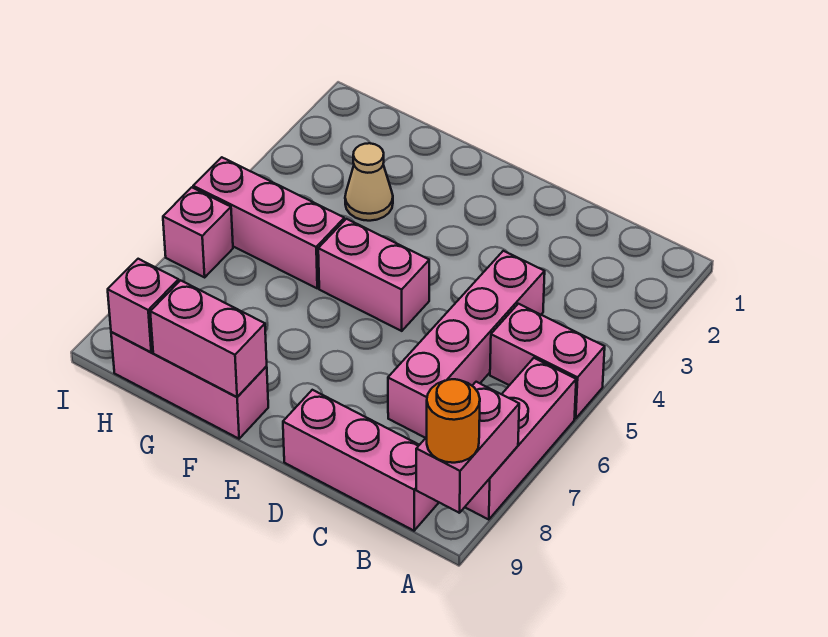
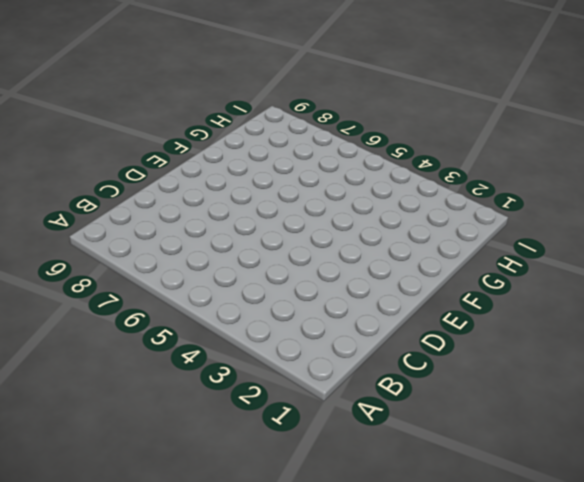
none -> pink 1x2 brick [490,304,605,418]
none -> pink 1x3 brick [465,358,576,520]
none -> pink 1x3 brick [283,390,439,531]

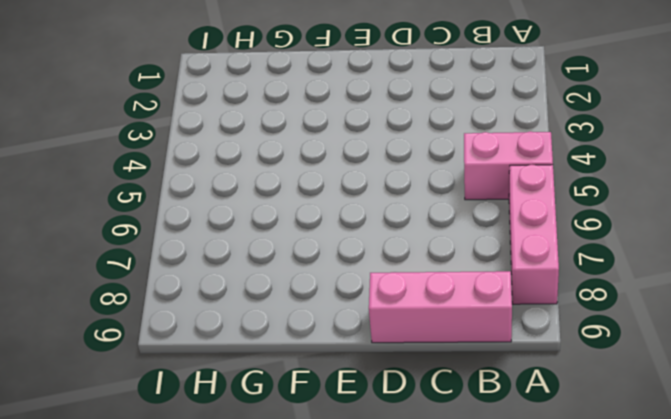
none -> pink 1x4 brick [388,251,545,438]
none -> pink 1x2 brick [318,219,429,331]
none -> pink 1x3 brick [111,332,268,439]

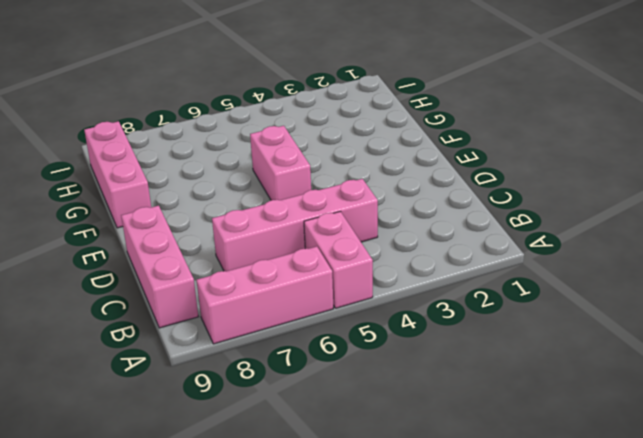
none -> tan 1x1 cone [345,143,393,221]
none -> pink 1x3 brick [193,157,344,288]
none -> pink 1x1 brick [163,187,233,277]

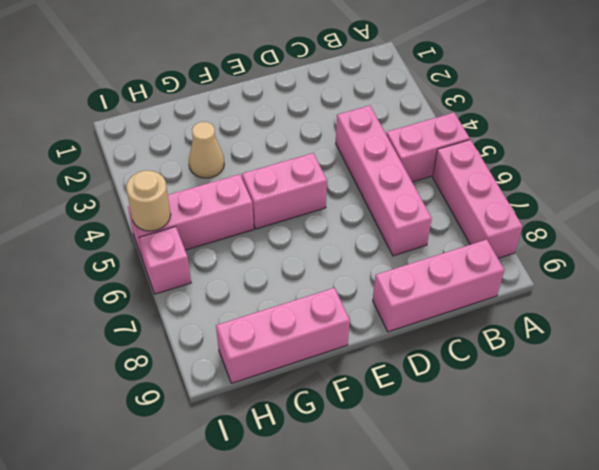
tan 1x1 round brick [126,170,171,231] -> none
none -> pink 1x2 brick [416,382,519,513]
none -> pink 1x2 brick [150,280,267,397]
none -> pink 1x1 brick [108,259,179,352]

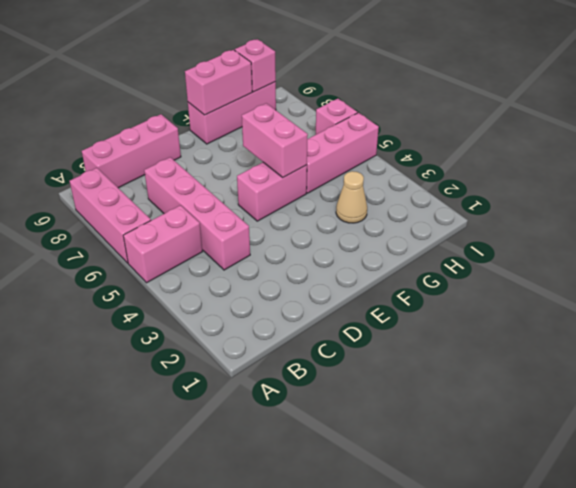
pink 1x2 brick [242,103,308,177] -> pink 1x2 brick moved to [416,382,519,513]
none -> orange 1x1 round brick [427,379,480,463]

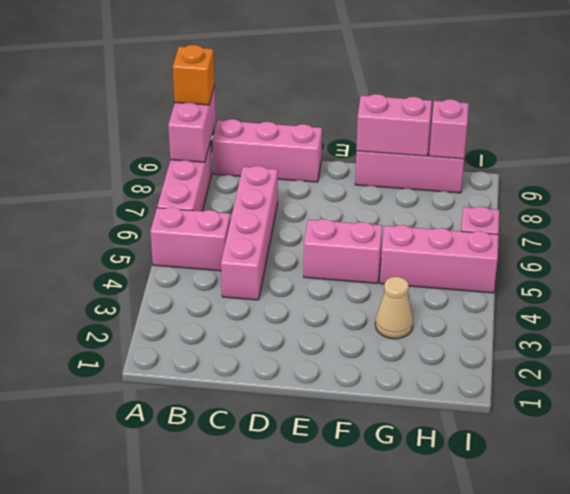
orange 1x1 brick [173,45,215,105] -> orange 1x1 round brick [427,379,480,463]

